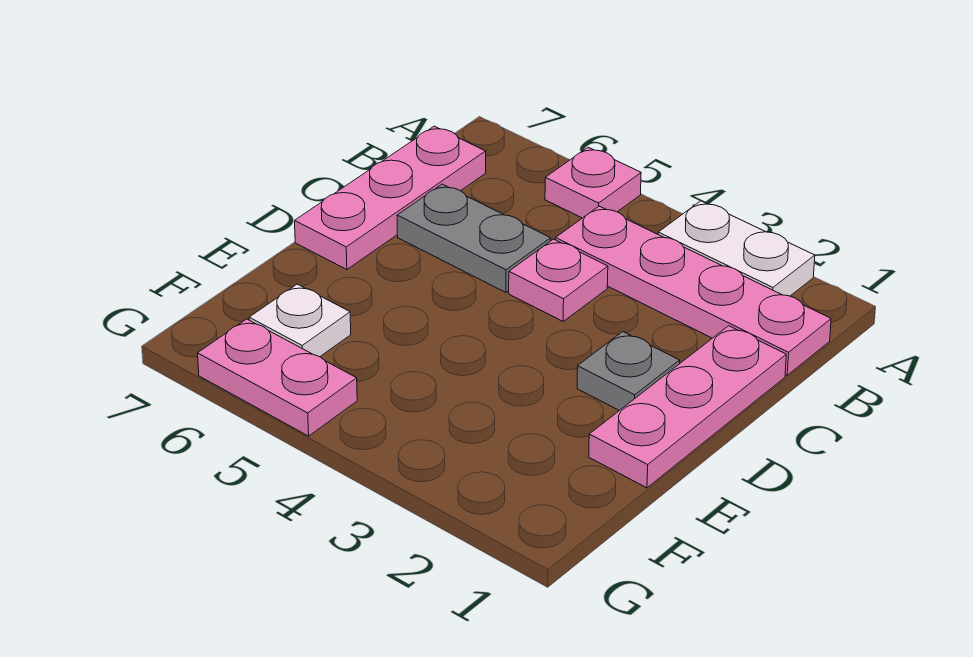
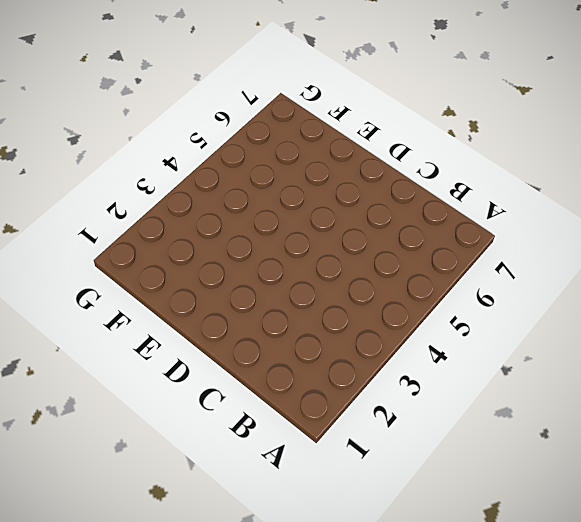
none -> white 1x2 plate [658,201,815,296]
none -> pink 1x1 plate [545,147,641,218]

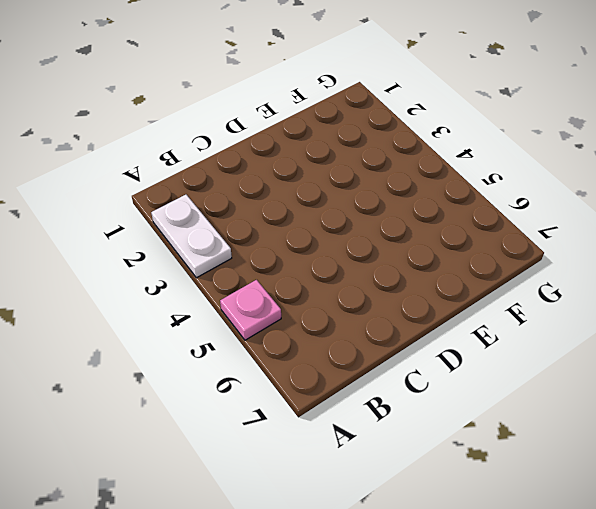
none -> pink 1x4 plate [556,206,831,375]
none -> pink 1x3 plate [295,126,486,270]

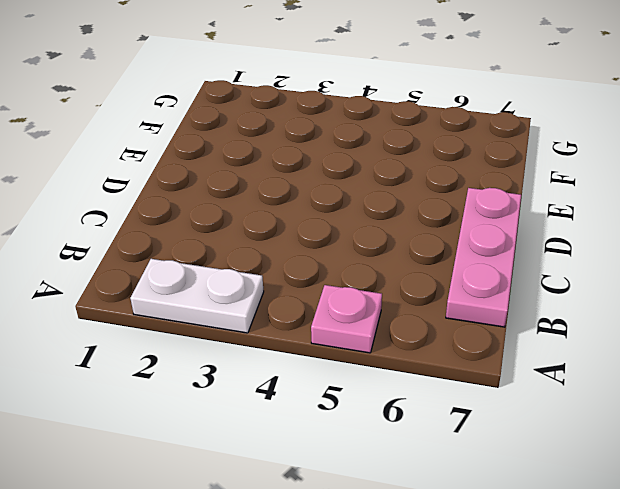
none -> pink 1x4 plate [556,206,831,375]
none -> pink 1x3 plate [589,326,786,488]

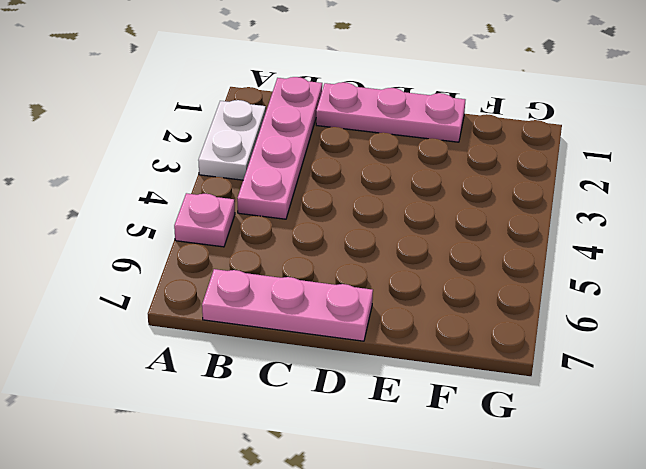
none -> pink 1x1 plate [509,239,608,321]
none -> grey 1x2 plate [397,184,551,292]

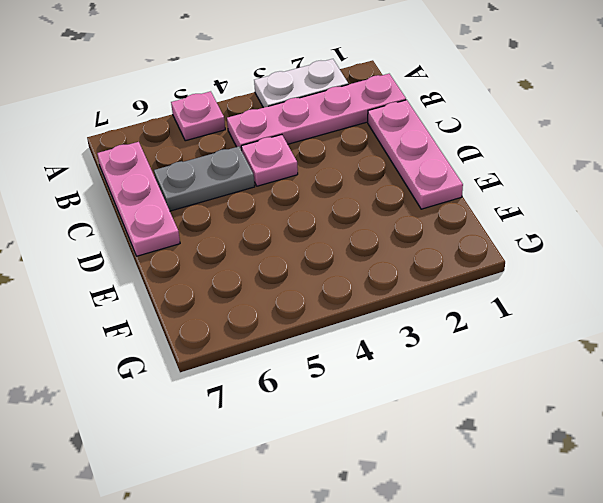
none -> grey 1x1 plate [577,332,680,411]
none -> white 1x1 plate [249,284,351,357]

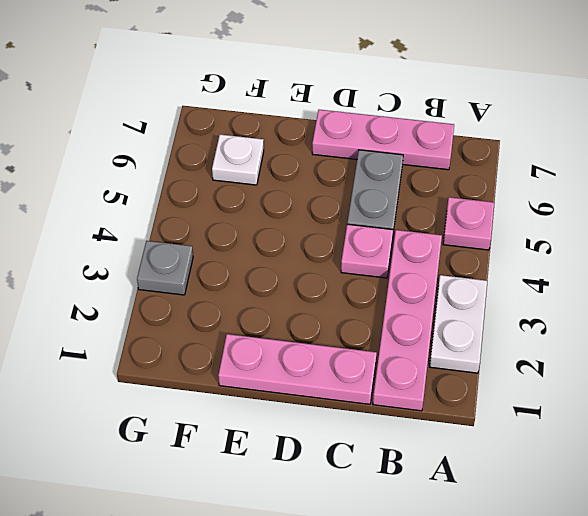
grey 1x1 plate [137,241,193,295] -> grey 1x1 plate moved to [577,332,680,411]
none -> pink 1x2 plate [198,319,357,436]

